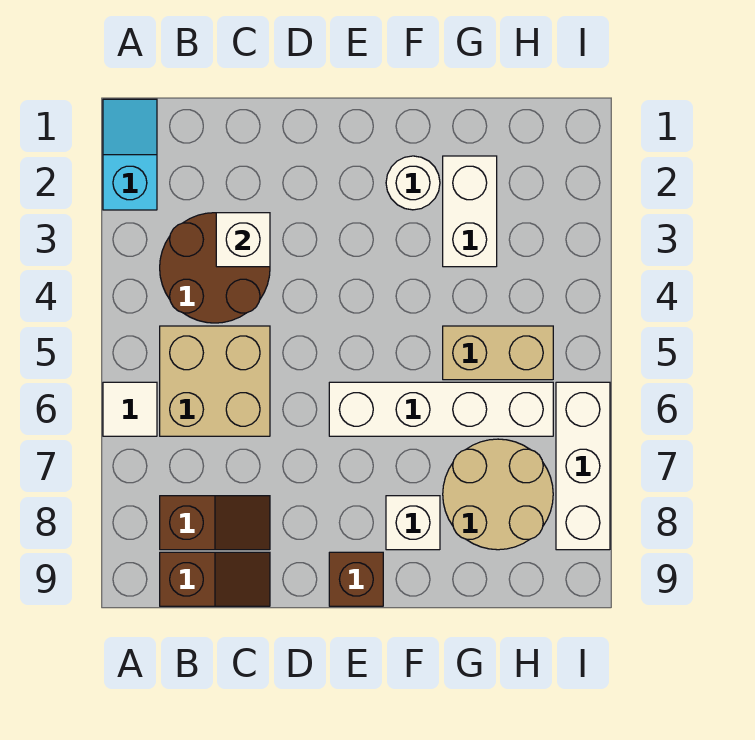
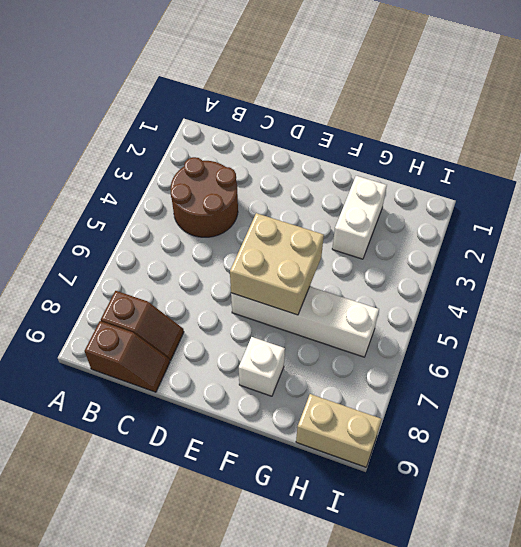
tan 2x2 brick [230,213,324,315] -> tan 2x2 brick moved to [160,326,270,436]
tan 1x2 brick [296,394,382,467] -> tan 1x2 brick moved to [443,326,553,380]
none -> cyan 1x2 slope [103,99,157,210]
none -> white 1x1 tile [103,382,157,436]
none -> brown 1x1 brick [329,552,383,606]

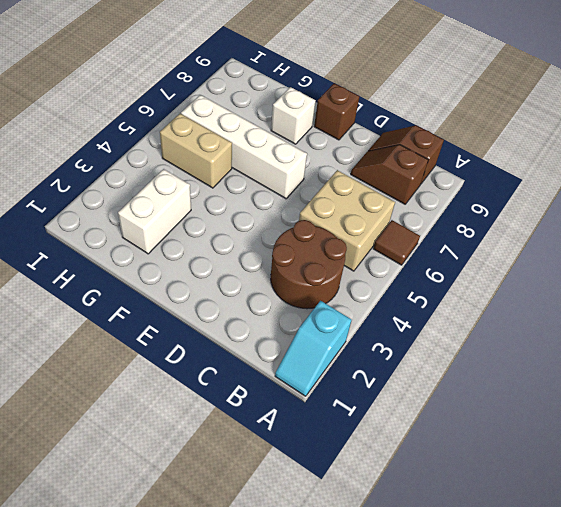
brown 1x1 tile [373,220,420,265] -> white 1x1 tile [103,382,157,436]
none -> white 1x1 round brick [386,156,440,210]
none -> tan 2x2 round brick [443,439,553,550]
none -> white 1x3 brick [556,382,610,550]

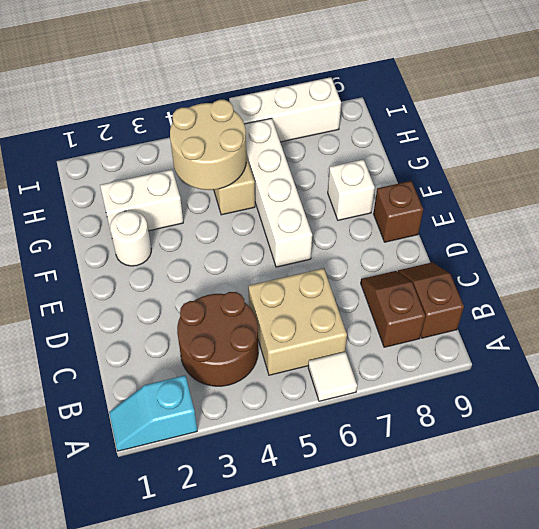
tan 2x2 round brick [170,100,246,190] -> tan 2x2 round brick moved to [443,439,553,550]
none -> white 1x1 brick [216,213,270,267]

